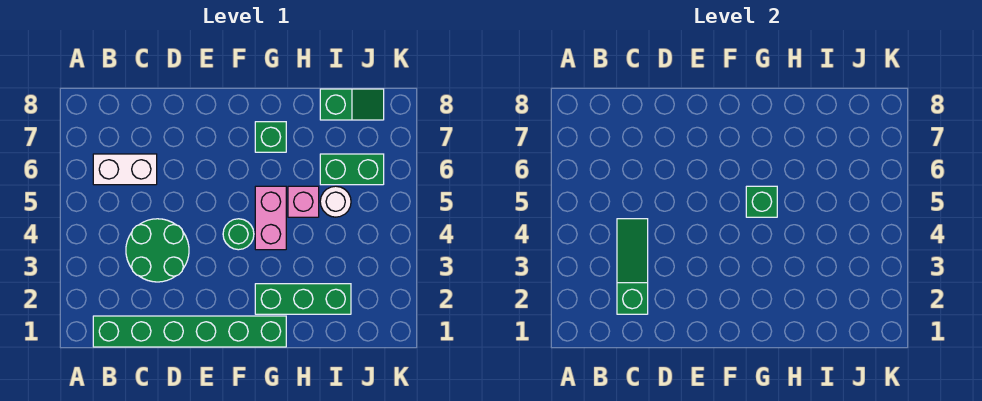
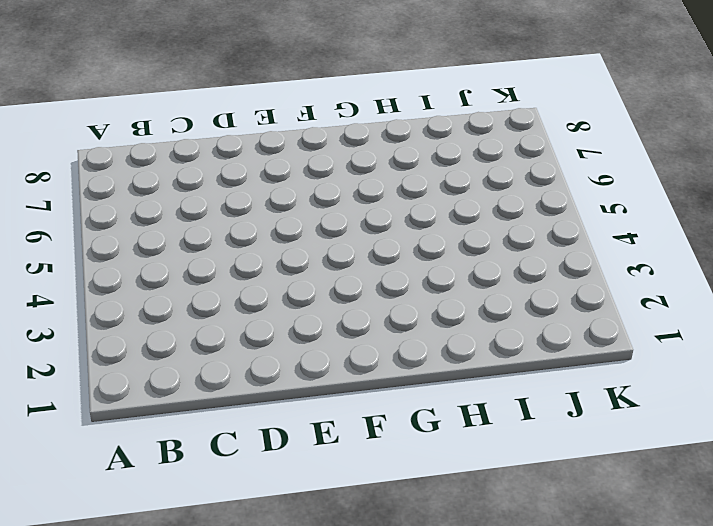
none -> green 1x6 brick [93,316,286,347]
none -> white 1x2 brick [93,154,157,185]
none -> green 2x2 round brick [126,219,189,282]

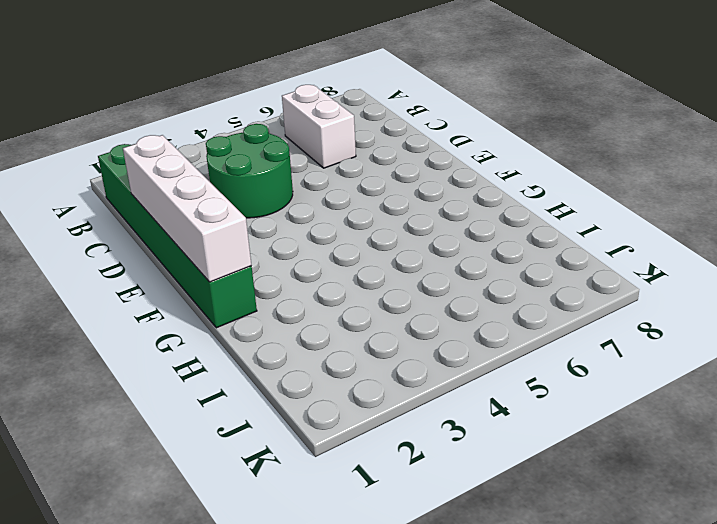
white 1x4 brick [123,135,251,282] -> none
none -> green 1x1 round brick [223,219,254,250]
none -> green 1x3 brick [255,284,351,314]
none -> pink 1x2 brick [255,186,286,250]

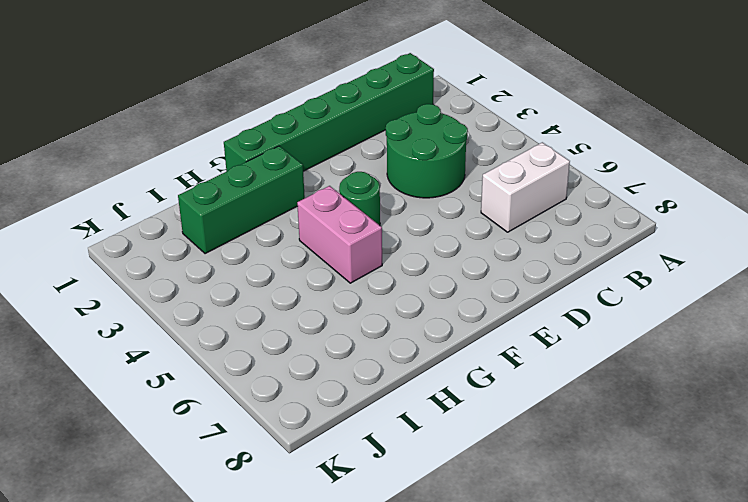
none -> green 1x1 brick [255,122,286,152]
none -> pink 1x1 brick [288,186,319,217]
none -> white 1x1 round brick [320,186,351,217]

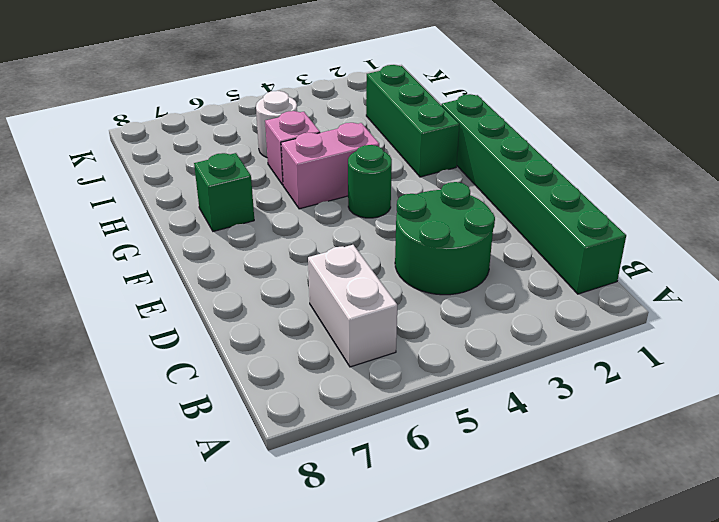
none -> green 1x2 brick [320,154,384,185]
none -> green 1x2 slope [320,89,384,120]
none -> green 1x3 slope [617,219,648,314]

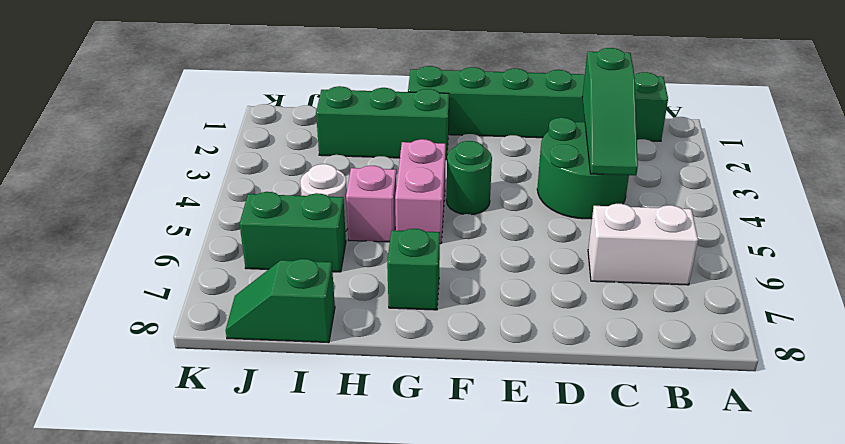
none -> green 1x1 brick [746,186,777,217]

